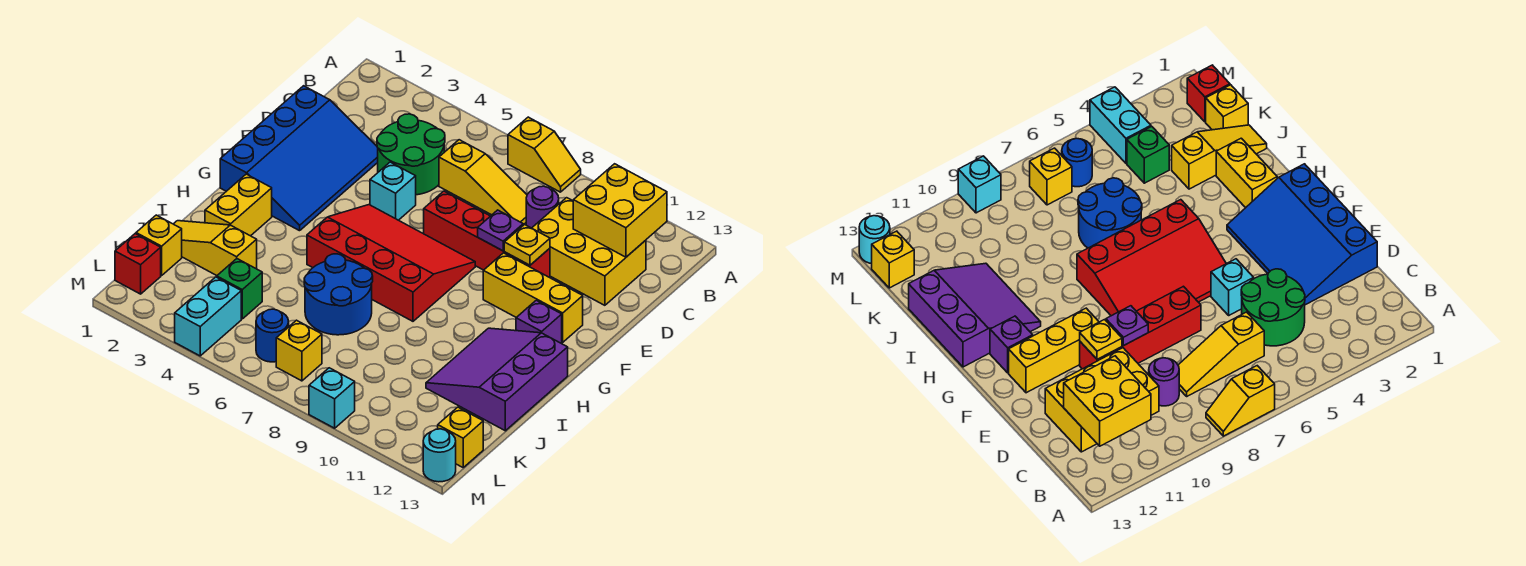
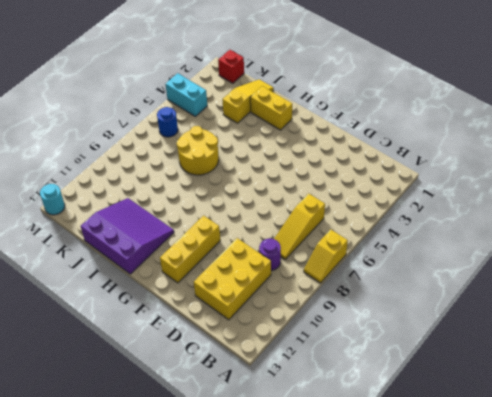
yellow 2x2 round brick [177,126,219,175] -> blue 2x2 round brick [304,254,373,335]
none -> green 2x2 round brick [377,114,445,195]
none -> blue 3x4 slope [220,86,378,231]
none -> cyan 1x1 brick [370,162,416,220]

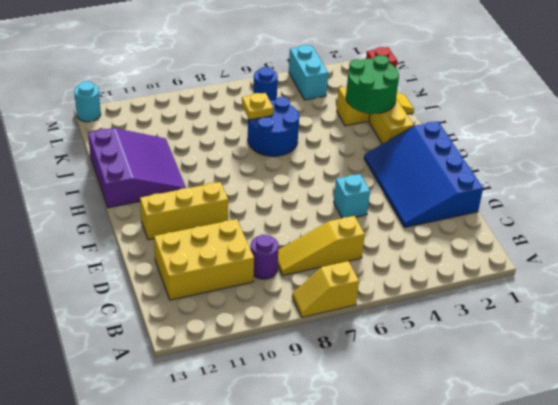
green 2x2 round brick [346,55,399,114] -> green 2x2 round brick moved to [377,114,445,195]
yellow 1x1 plate [242,93,273,120] -> yellow 1x1 plate moved to [504,224,550,265]
none -> red 1x4 brick [424,191,550,278]
none -> red 3x4 slope [307,205,475,321]
none -> purple 1x1 brick [516,300,562,343]

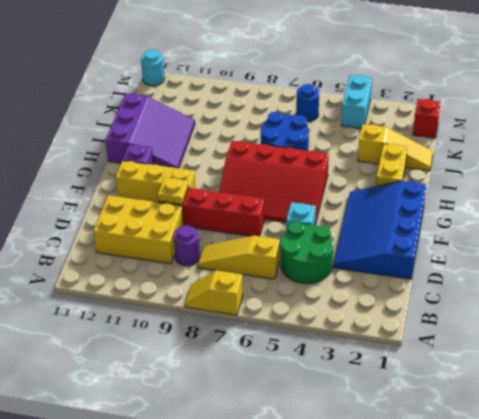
none -> yellow 1x1 brick [136,215,182,276]
none -> green 1x1 brick [217,259,262,319]
none -> yellow 1x1 brick [276,320,322,381]

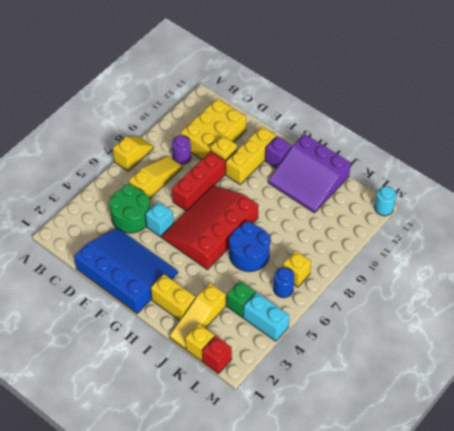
none -> yellow 1x1 brick [438,407,483,467]
none -> cyan 1x1 brick [309,368,355,428]
none -> yellow 2x2 brick [573,164,667,257]

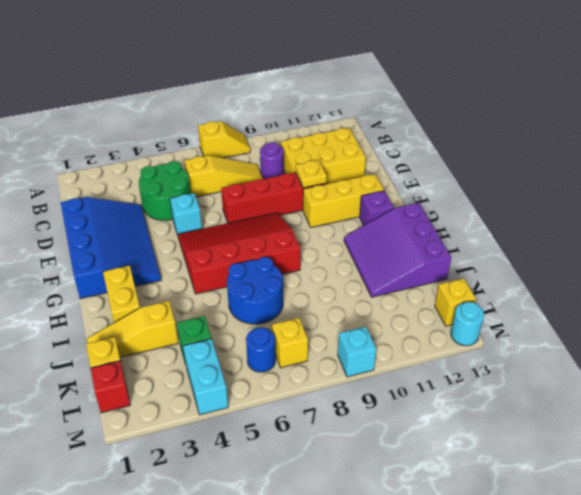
none -> yellow 2x2 brick [573,164,667,257]
none -> purple 1x1 plate [478,210,523,251]

